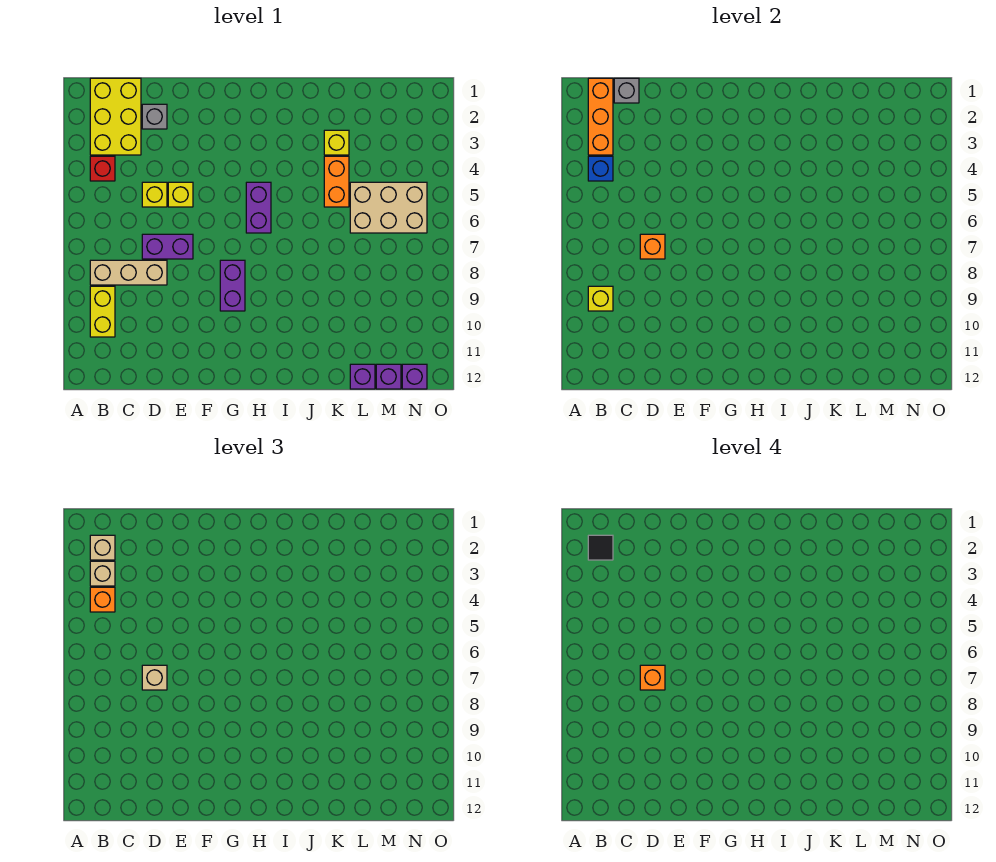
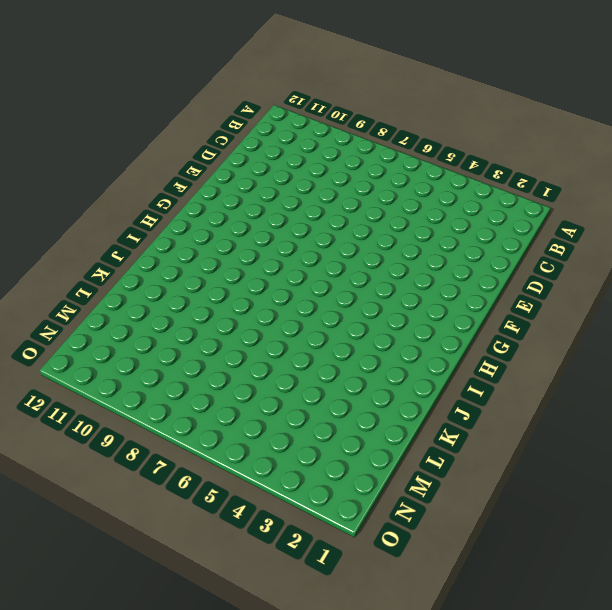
none -> yellow 2x3 brick [90,78,141,155]
none -> red 1x1 brick [90,156,115,181]
none -> tan 1x3 brick [90,260,167,285]

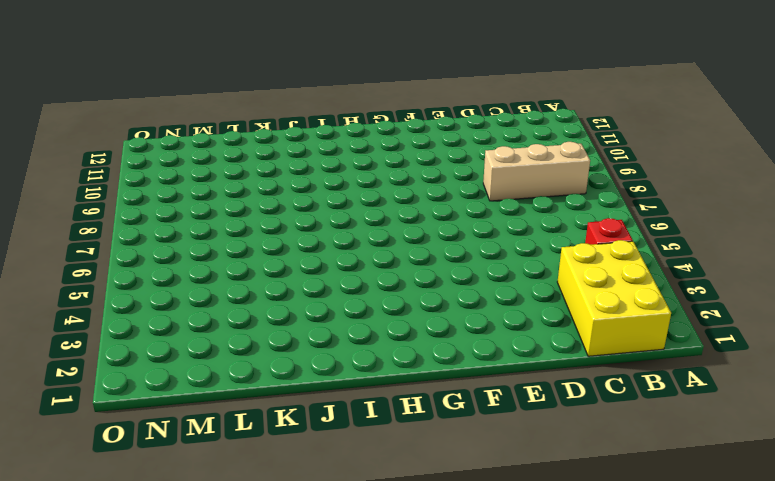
none -> yellow 1x2 brick [90,286,115,337]
none -> grey 1x1 brick [142,104,167,129]
none -> yellow 1x1 brick [142,182,167,207]

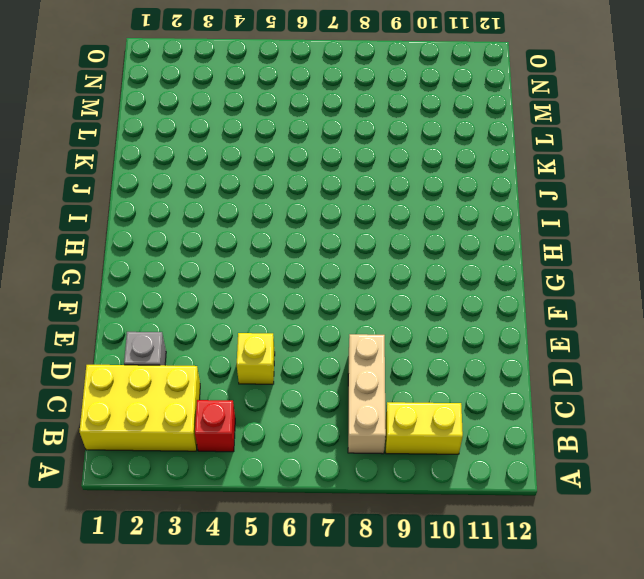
none -> purple 1x2 brick [142,234,193,259]
none -> yellow 1x1 brick [168,182,193,207]
none -> purple 1x2 brick [220,260,245,311]

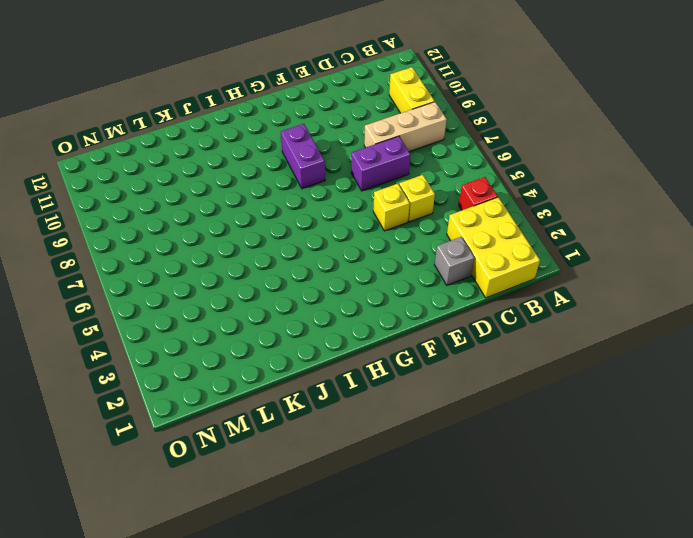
none -> purple 1x2 brick [246,182,271,233]
none -> yellow 1x1 brick [324,130,349,155]
none -> orange 1x2 brick [324,156,349,207]

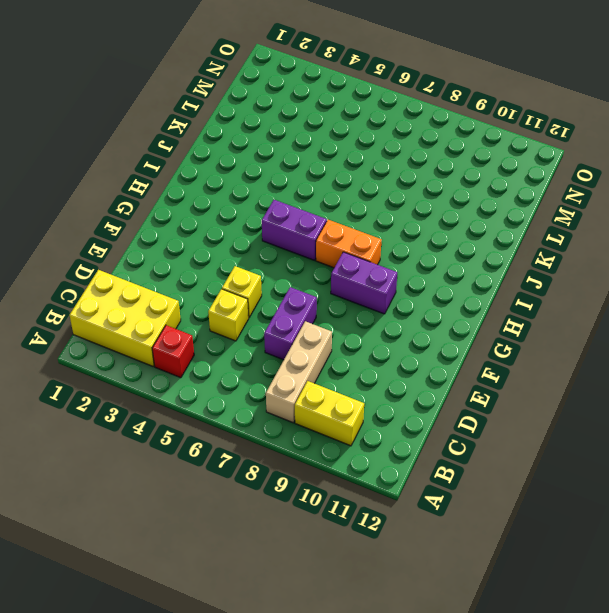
orange 1x2 brick [316,220,381,268] -> orange 1x2 brick moved to [324,156,349,207]
none -> grey 1x1 brick [142,104,167,129]
none -> yellow 1x1 brick [324,130,349,155]
none -> tan 2x3 brick [350,182,427,233]

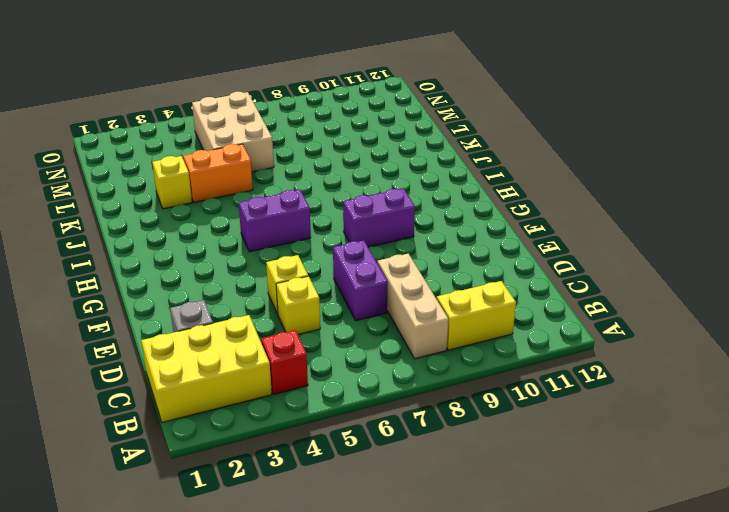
none -> purple 1x1 brick [350,364,375,389]
none -> purple 1x1 brick [376,364,401,389]
none -> purple 1x1 brick [402,364,427,389]

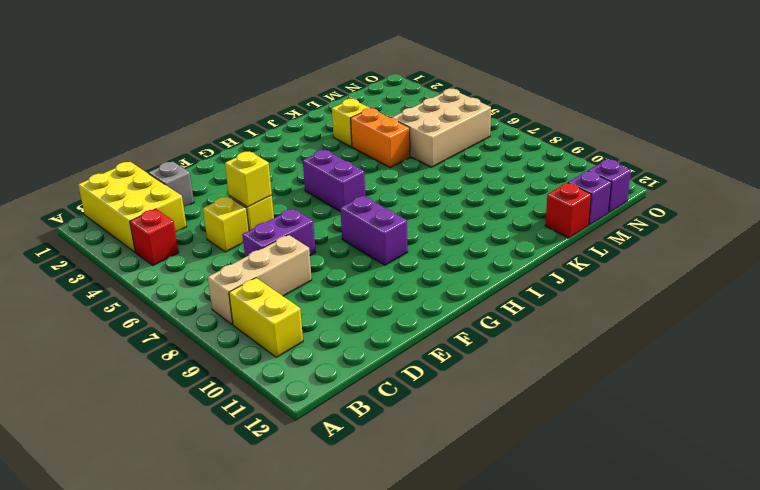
yellow 1x1 brick [225,151,272,207] -> yellow 1x1 brick moved to [588,286,613,311]
red 1x1 brick [545,183,591,238] -> purple 1x1 brick [350,364,375,389]
none -> orange 1x3 brick [588,78,613,155]
none -> blue 1x1 brick [588,156,613,181]
none -> grey 1x1 brick [614,78,639,103]

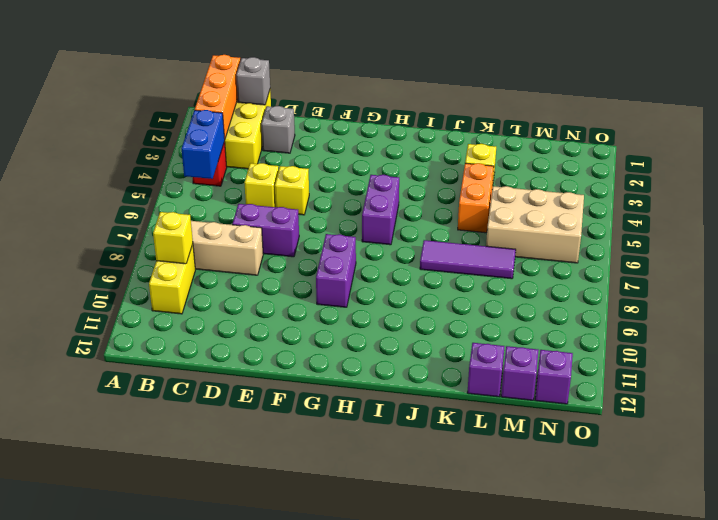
blue 1x2 brick [181,110,225,179] -> blue 1x1 brick [588,156,613,181]
purple 1x3 tile [420,240,516,279] -> none
none -> orange 1x1 brick [640,234,665,259]
none -> tan 1x1 brick [90,535,115,560]
none -> tan 1x1 brick [90,561,115,586]

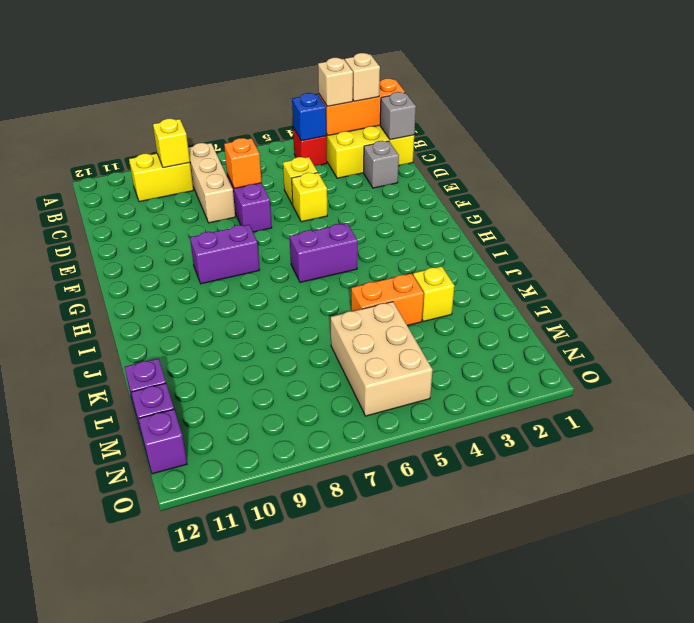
none -> orange 1x1 brick [90,587,115,612]
none -> tan 1x1 brick [142,665,167,690]
none -> black 1x1 tile [588,535,613,560]

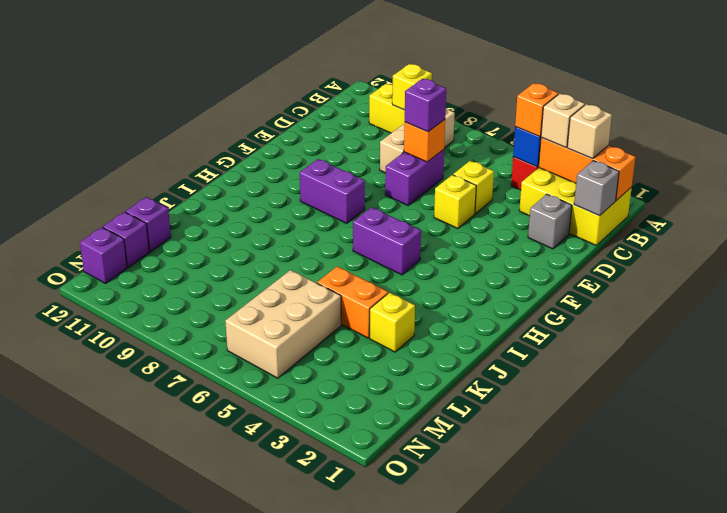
purple 1x1 brick [405,79,446,132] -> tan 1x1 brick [142,665,167,690]
none -> black 1x1 tile [588,535,613,560]
none -> orange 1x1 brick [640,665,665,690]

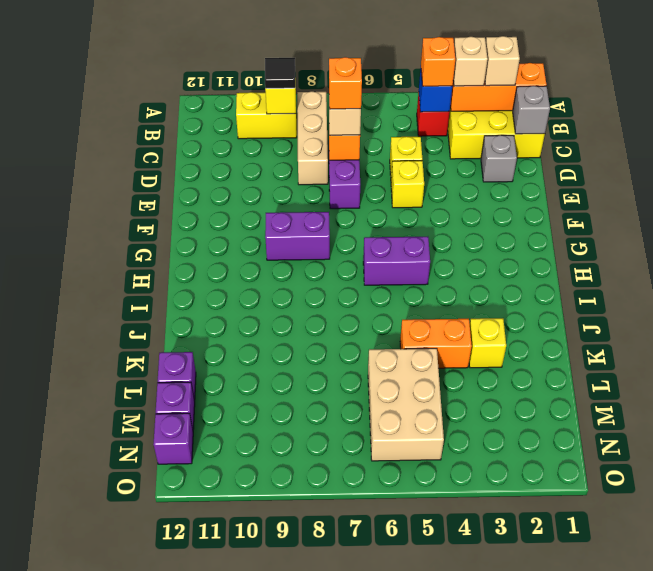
black 1x1 tile [265,58,295,88] -> black 1x1 tile moved to [588,535,613,560]

